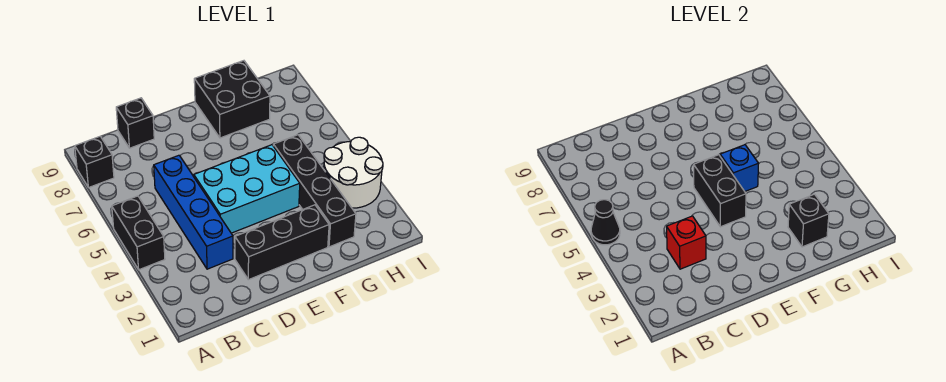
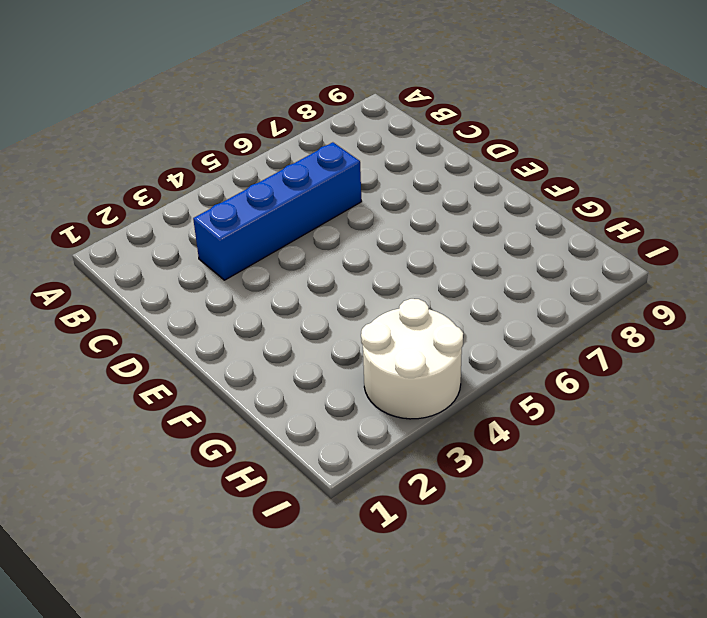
none -> black 1x2 brick [112,196,165,270]
none -> black 1x1 brick [75,136,114,188]
none -> black 1x1 brick [116,98,154,148]

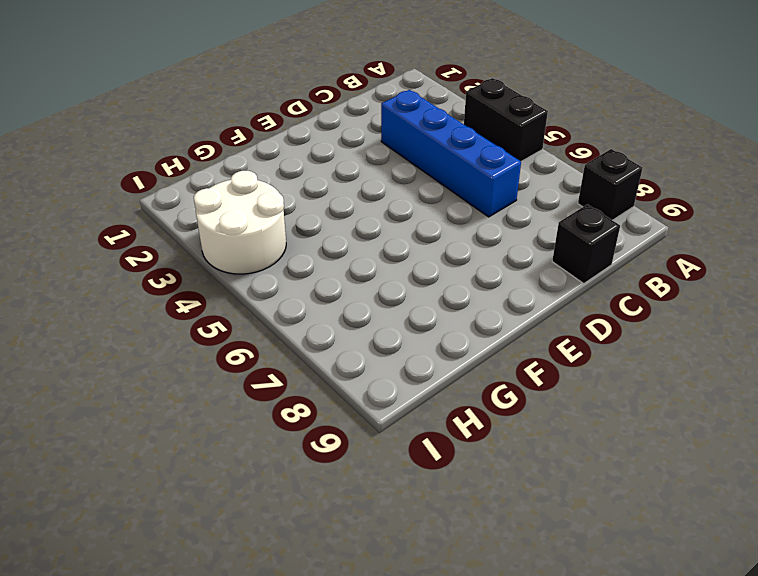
none -> black 1x3 brick [235,205,329,280]
none -> cyan 2x3 brick [194,145,300,233]
none -> black 2x2 brick [194,61,270,138]

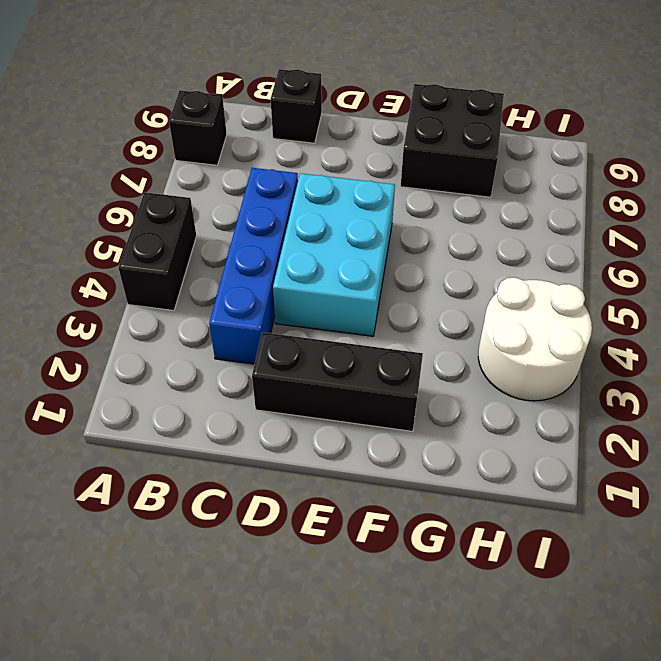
cyan 2x3 brick [273,173,395,336] -> cyan 2x3 brick turned to [194,145,300,233]
none -> black 1x4 brick [273,135,356,247]
none -> black 1x1 cone [591,200,620,245]
none -> red 1x1 brick [667,216,706,269]

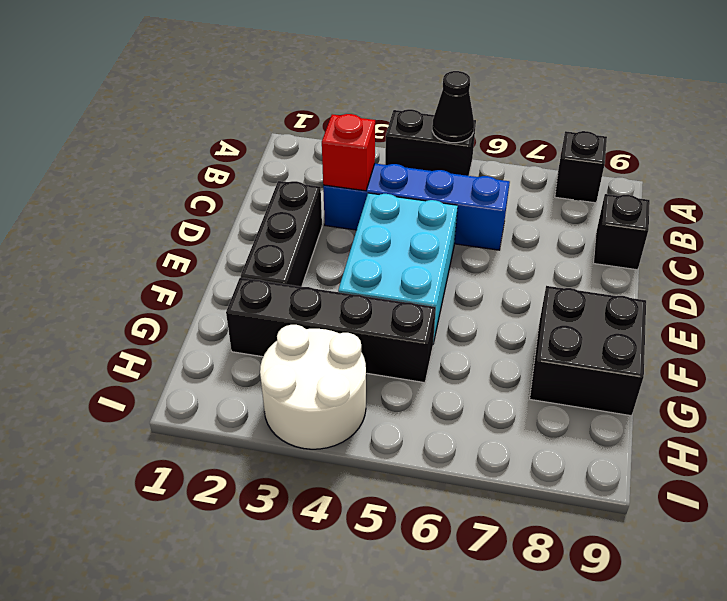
none -> black 1x2 brick [694,155,746,227]
none -> blue 1x1 brick [720,145,759,191]
none -> black 1x1 brick [788,194,829,247]

